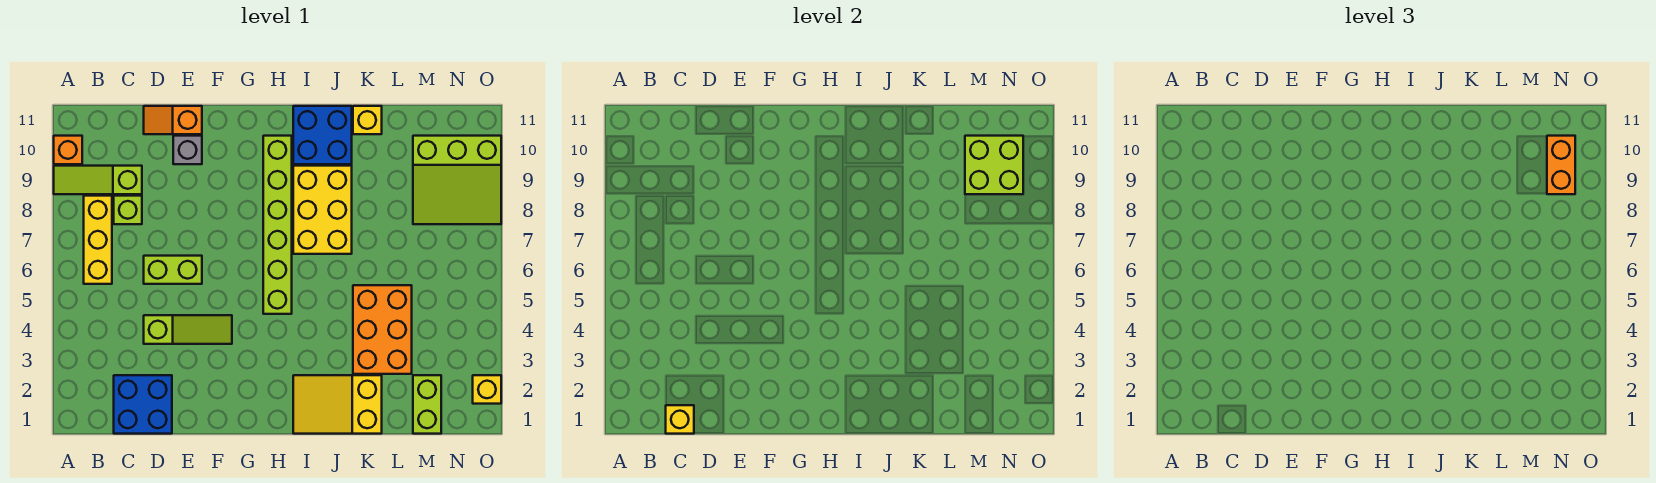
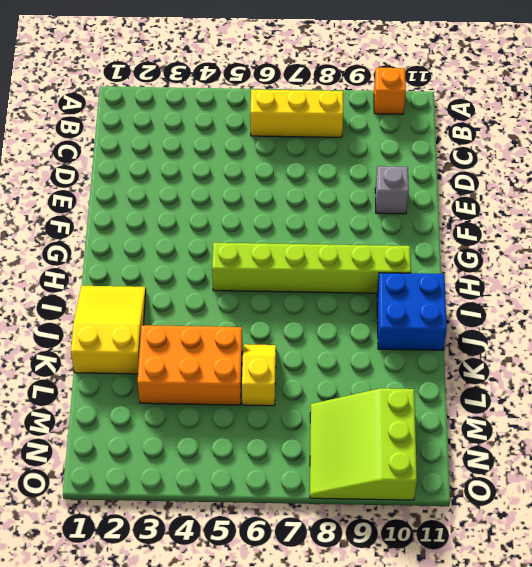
yellow 1x2 slope [242,344,276,406] -> none
none -> lime 1x3 slope [54,166,142,194]
none -> blue 2x2 brick [114,375,172,434]
none -> lime 1x1 brick [114,196,142,224]

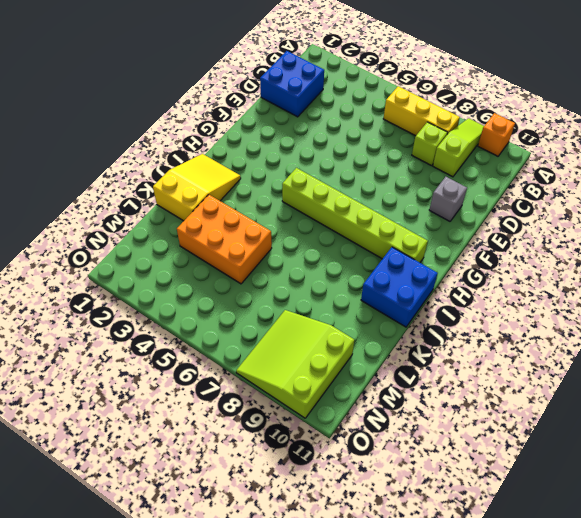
none -> lime 1x3 slope [144,315,232,344]
none -> lime 1x2 brick [144,256,202,284]
none -> orange 1x2 slope [144,106,202,134]

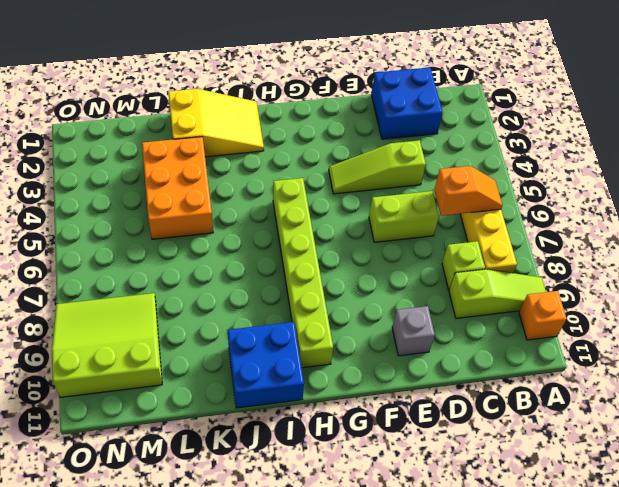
orange 1x2 slope [434,166,502,216] -> orange 1x2 slope moved to [144,106,202,134]
none -> yellow 2x3 brick [293,166,352,254]
none -> yellow 1x1 brick [353,106,382,134]
none -> lime 1x2 brick [413,375,441,434]

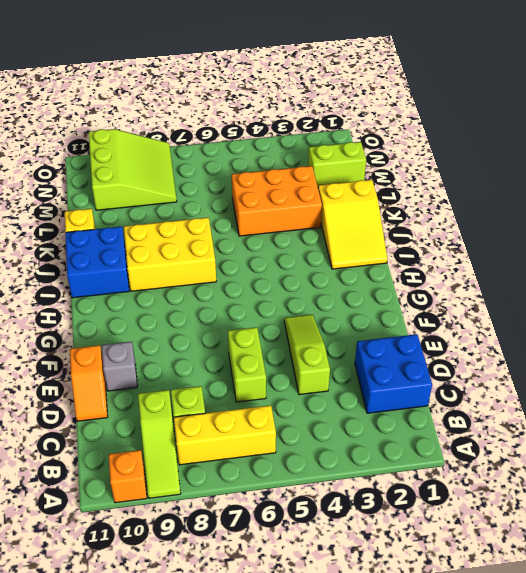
none -> lime 1x6 brick [263,136,292,314]
none -> yellow 1x1 brick [473,375,501,404]
none -> yellow 1x1 brick [666,405,694,434]

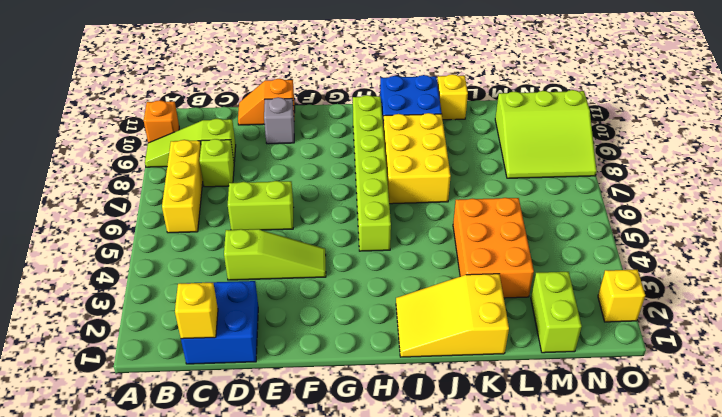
none -> lime 2x2 brick [965,136,1023,194]
none -> orange 1x2 brick [1547,136,1575,194]

